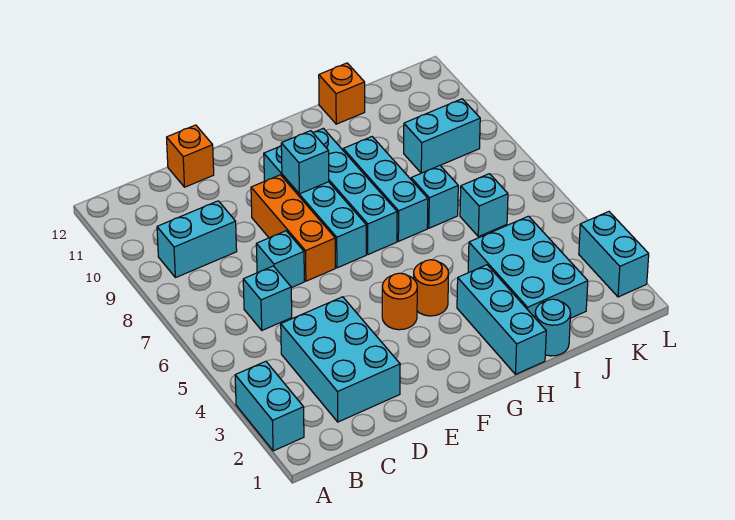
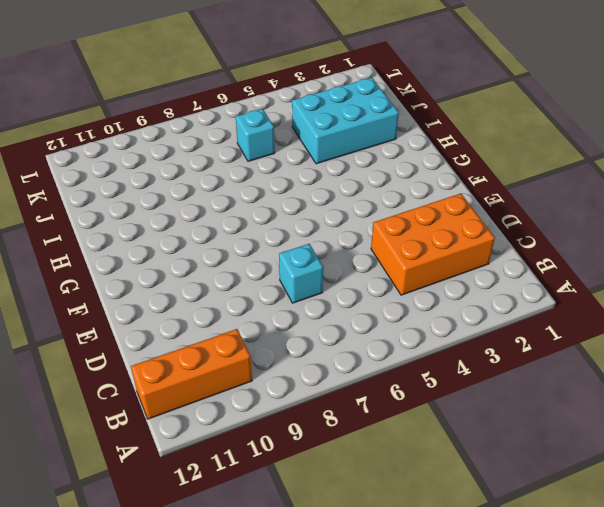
orange 1x3 brick [131,329,252,419] -> orange 1x3 brick moved to [251,175,335,281]
orange 2x3 brick [371,193,495,295] -> cyan 2x3 brick [281,297,400,422]
none -> cyan 1x2 brick [235,361,304,451]
none -> cyan 1x2 brick [157,201,237,278]
none -> cyan 1x1 brick [243,266,292,330]

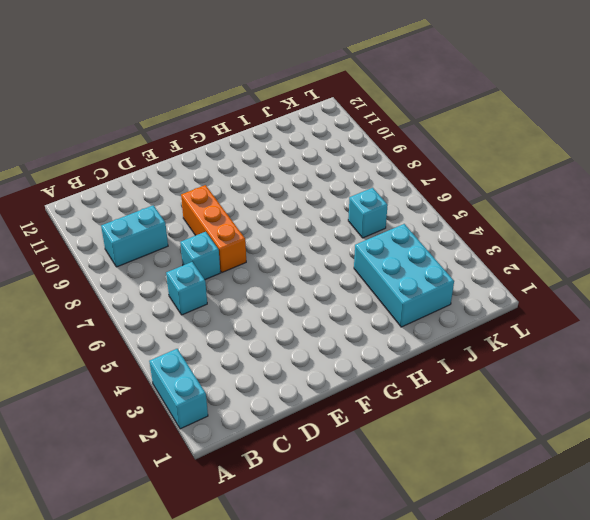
none -> cyan 2x3 brick [281,297,400,422]
none -> orange 1x1 brick [167,125,214,187]
none -> orange 1x1 round brick [382,273,417,330]

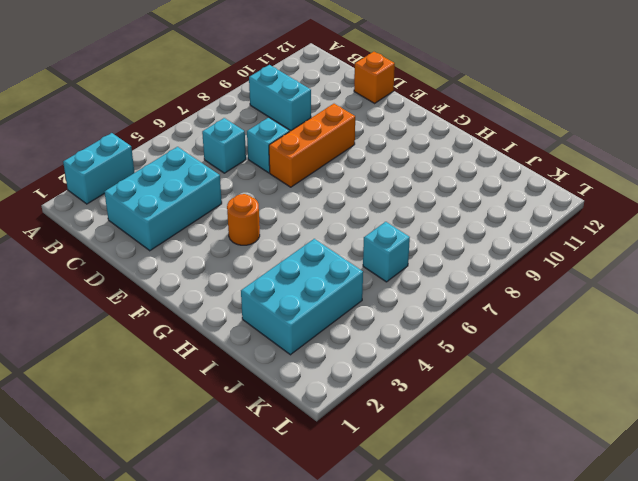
none -> cyan 1x4 brick [264,146,366,268]
none -> orange 1x1 round brick [414,260,449,316]
none -> cyan 1x4 brick [313,128,397,254]

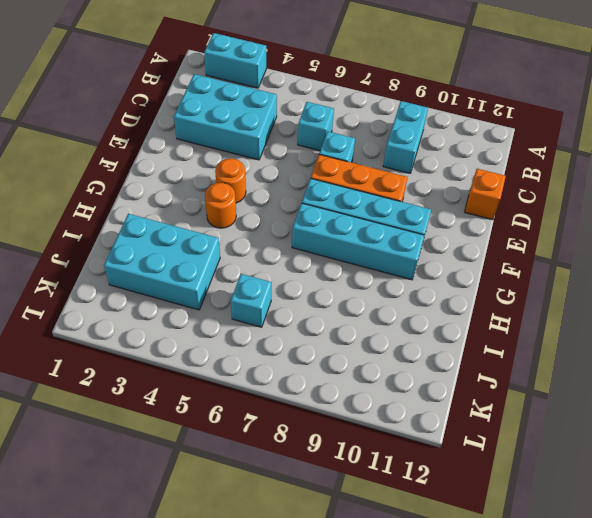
none -> cyan 1x3 brick [457,265,546,374]
none -> cyan 1x3 brick [343,137,428,241]
none -> cyan 1x1 round brick [535,299,571,356]

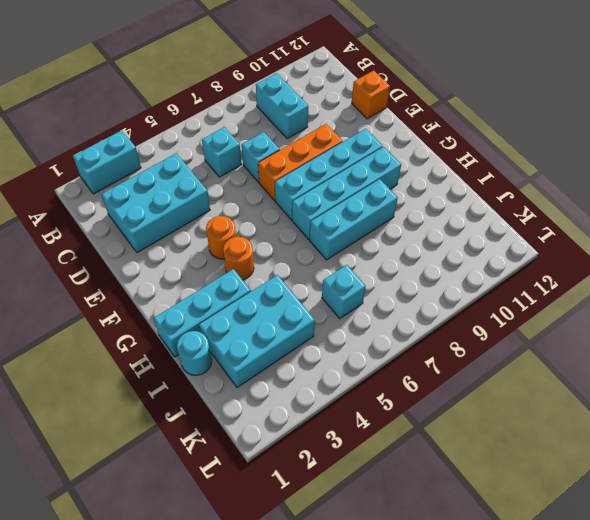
none -> cyan 1x1 brick [411,166,458,228]
none -> orange 1x1 brick [319,63,365,124]
none -> cyan 1x2 brick [404,99,480,173]

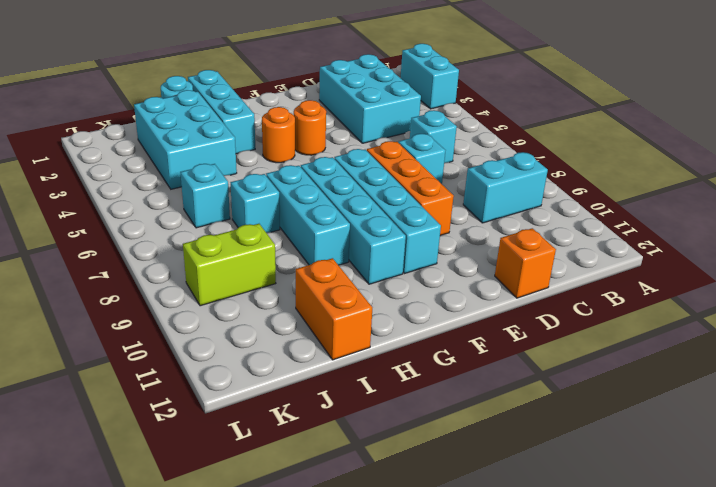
orange 1x2 brick [296,258,372,360] -> orange 1x1 brick [319,63,365,124]
lime 1x2 brick [183,224,276,306] -> cyan 1x2 brick [404,99,480,173]
none -> cyan 1x2 brick [579,212,649,297]
none -> cyan 1x1 brick [281,131,329,194]

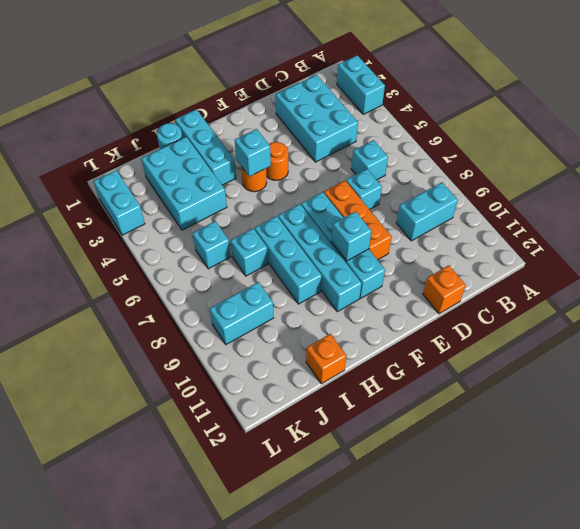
cyan 1x1 brick [235,129,271,177] -> none

